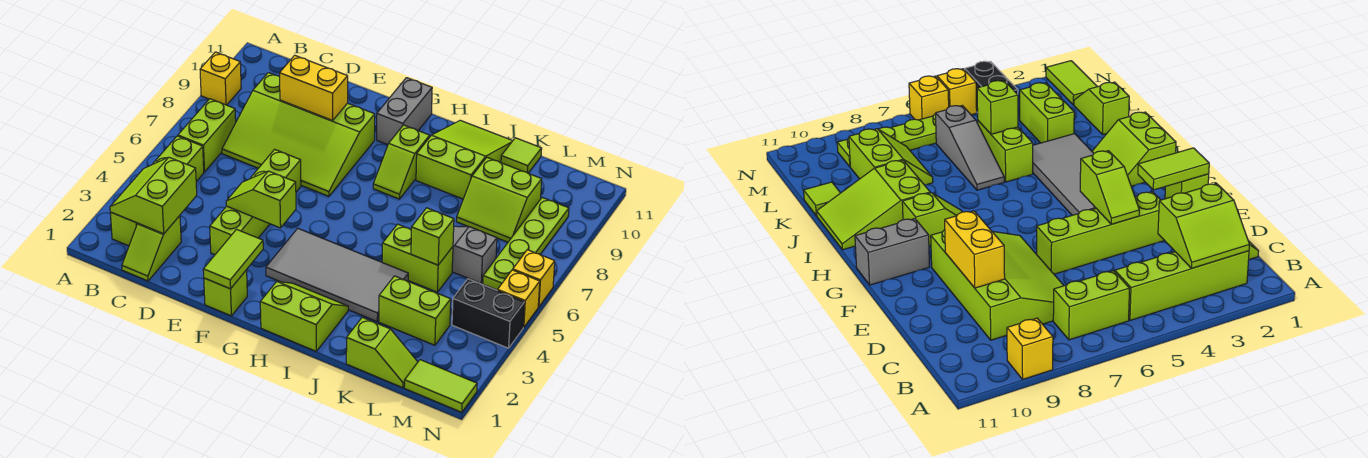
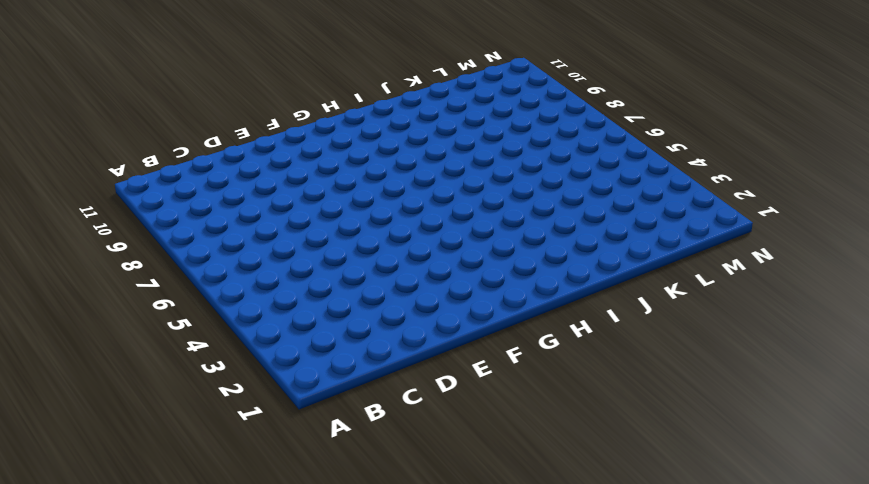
none -> yellow 1x1 brick [200,52,241,105]
none -> lime 1x4 brick [110,136,204,246]
none -> lime 1x2 brick [178,99,236,172]

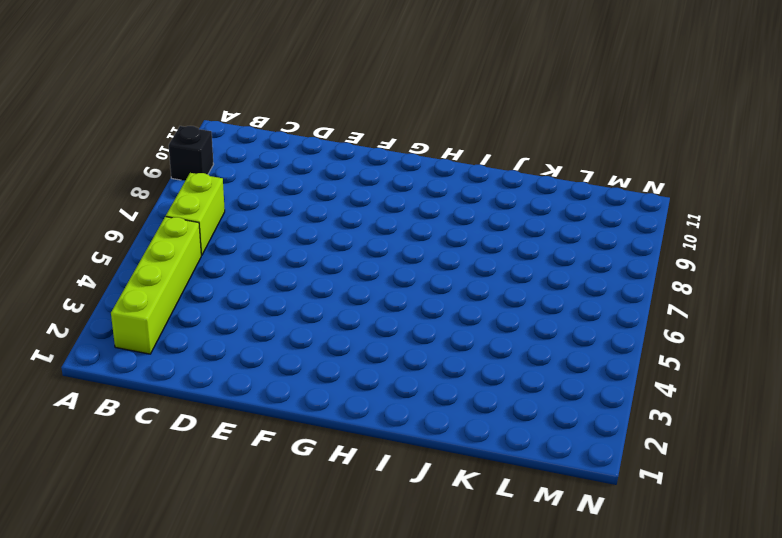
black 1x1 brick [169,126,214,181] -> yellow 1x1 brick [200,52,241,105]
none -> lime 1x2 slope [122,216,181,281]
none -> lime 3x4 slope [222,73,375,196]
none -> lime 1x4 brick [210,149,301,255]

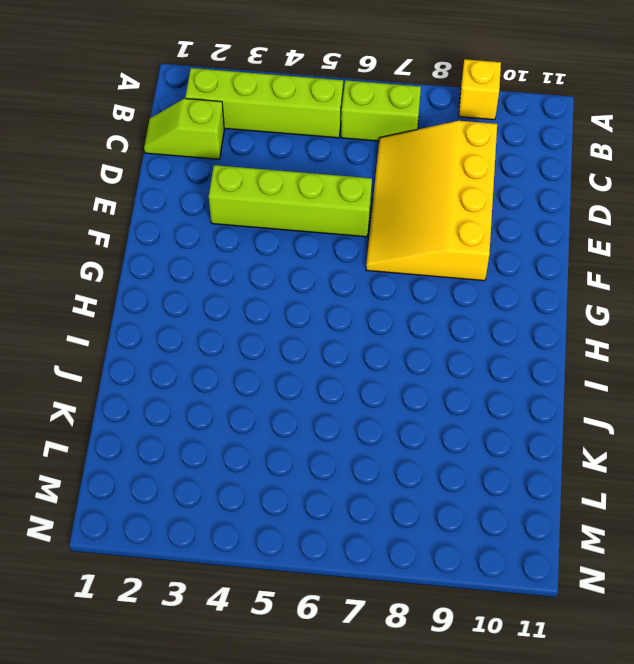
yellow 3x4 slope [366,121,497,281] -> lime 3x4 slope [222,73,375,196]
none -> lime 1x1 brick [204,270,247,316]
none -> grey 2x4 tile [266,228,408,321]
none -> grey 1x2 brick [377,78,432,145]

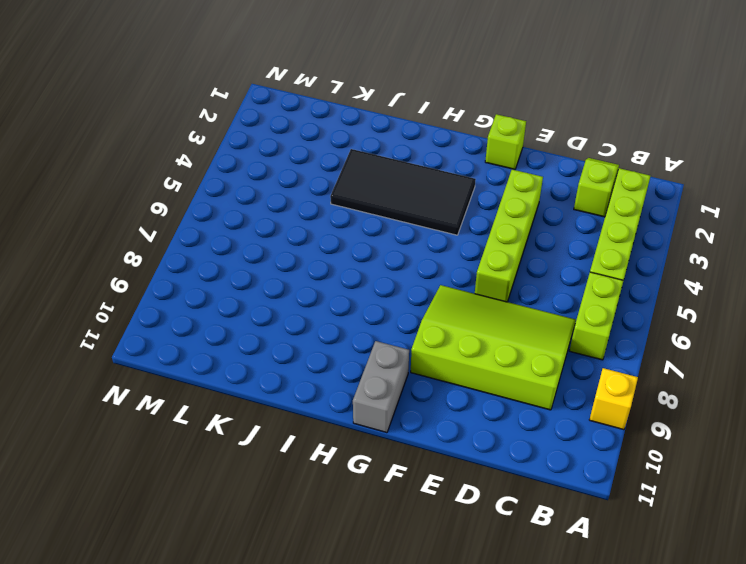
black 2x4 tile [330,149,476,235] -> grey 2x4 tile [266,228,408,321]
none -> lime 2x2 slope [260,281,348,351]
none -> lime 1x2 slope [373,125,430,199]
none -> lime 2x3 slope [416,120,513,199]

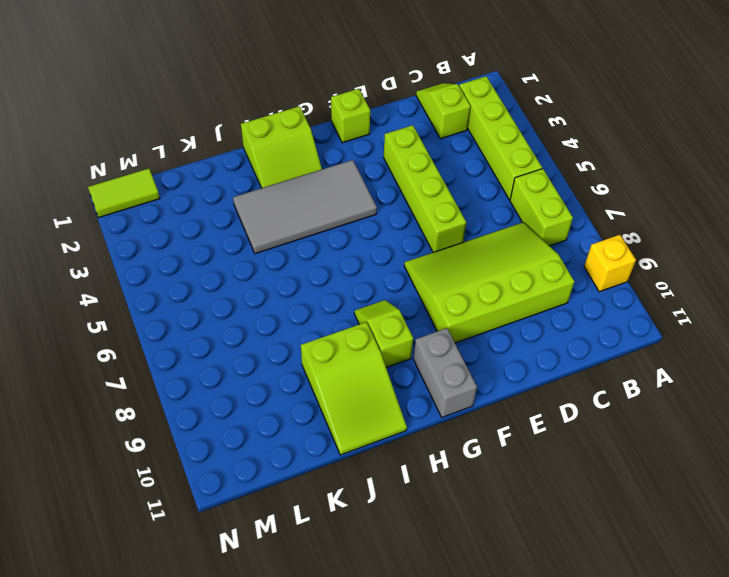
none -> lime 1x2 brick [382,224,453,292]
none -> grey 1x3 slope [452,226,497,283]
none -> lime 1x2 slope [346,317,418,388]

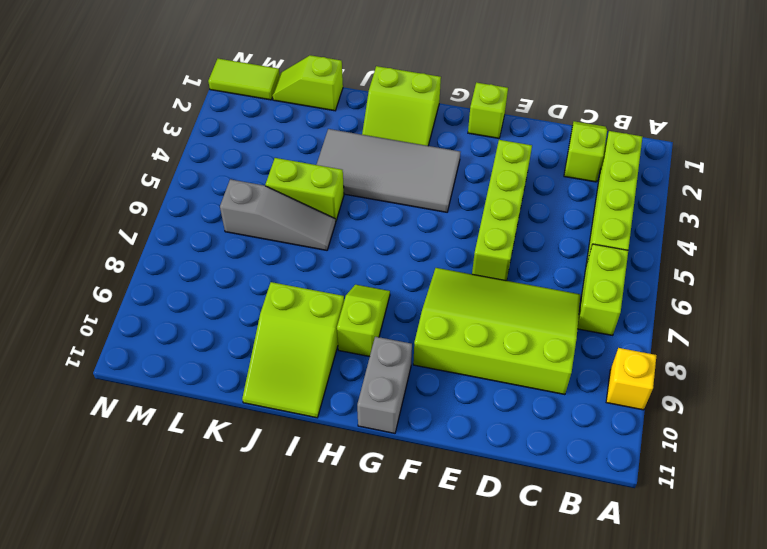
none -> lime 1x2 brick [379,276,451,345]
none -> lime 2x2 slope [456,158,542,242]
none -> lime 1x1 tile [501,138,542,173]

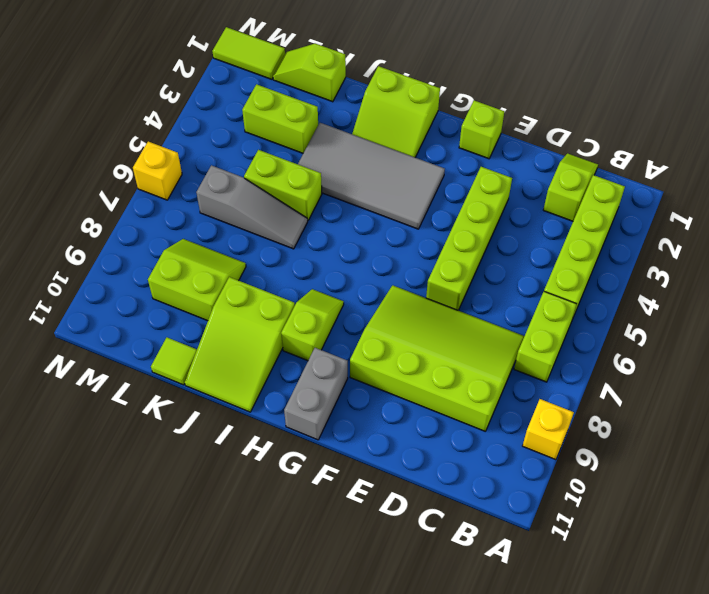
none -> black 1x2 brick [452,279,525,348]
none -> lime 1x4 plate [483,198,569,290]
none -> yellow 1x1 brick [497,270,540,327]

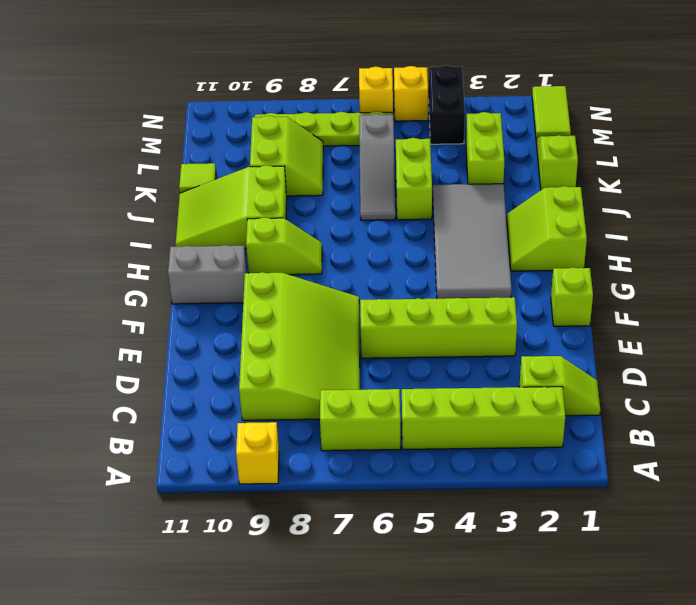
none -> lime 2x2 slope [110,157,197,234]
none -> yellow 1x2 brick [280,55,348,120]
none -> lime 1x2 slope [226,171,296,228]

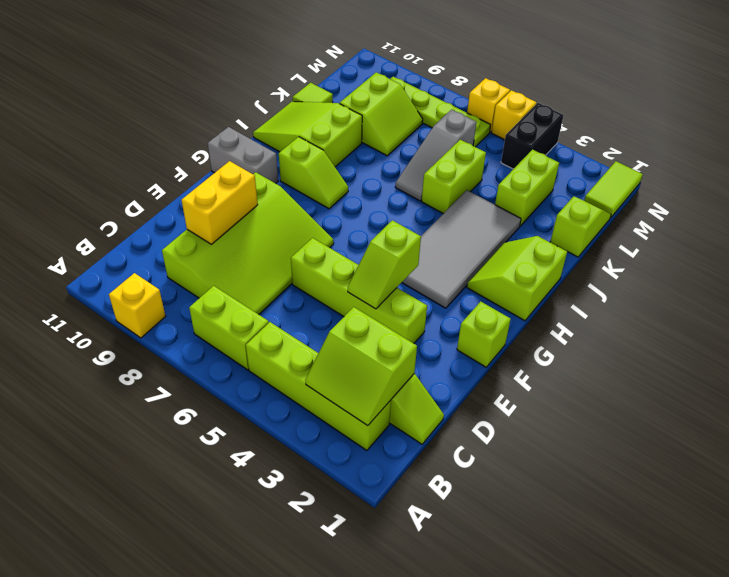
none -> lime 1x2 tile [203,229,263,289]
none -> lime 1x1 brick [411,208,454,265]

